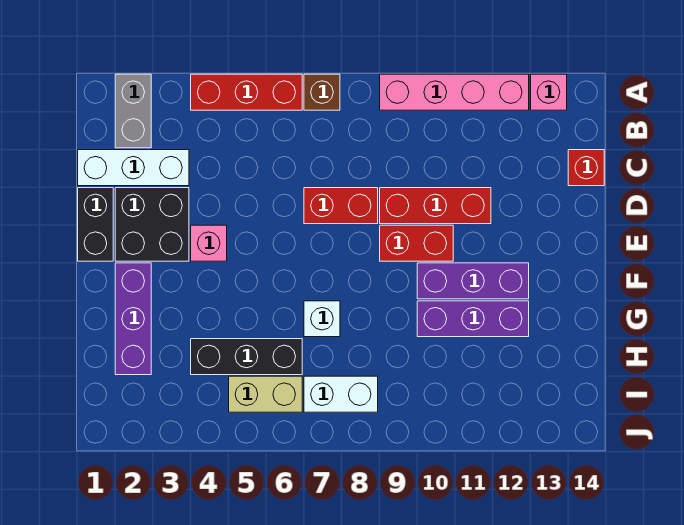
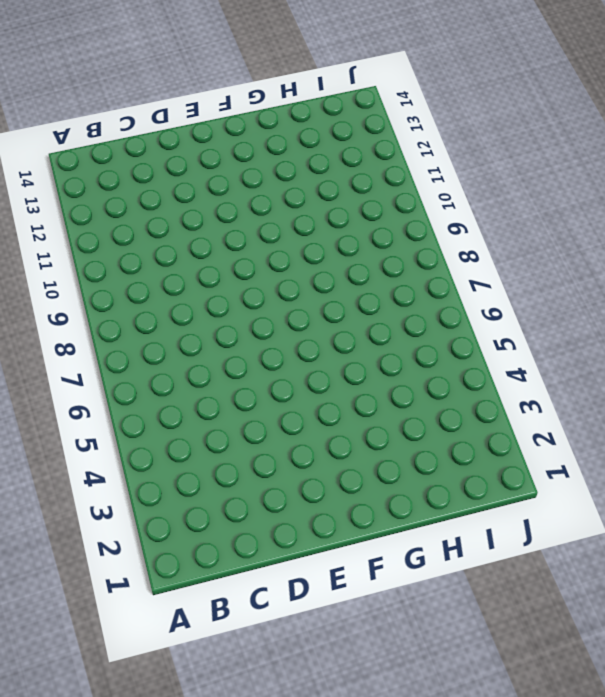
none -> grey 1x2 brick [115,74,151,148]
none -> red 1x3 brick [191,74,302,110]
none -> brown 1x1 brick [304,74,340,110]

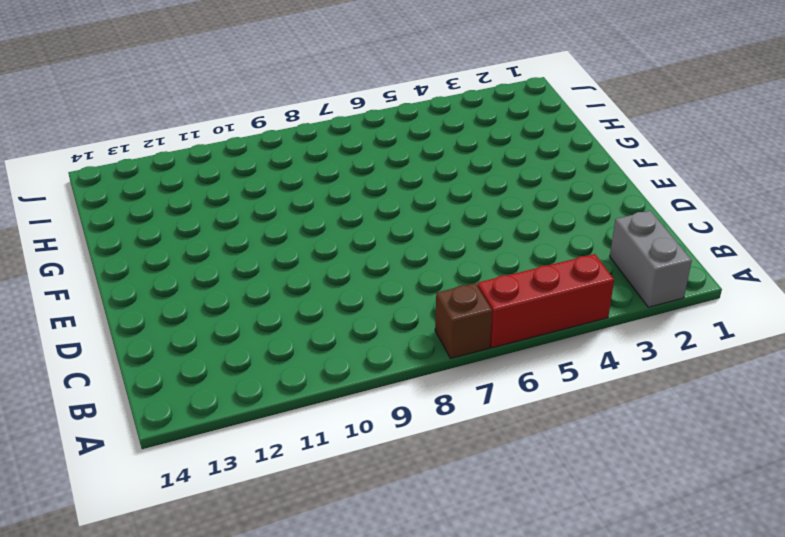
none -> pink 1x4 brick [380,74,529,110]
none -> pink 1x1 brick [531,74,567,110]
none -> white 1x3 brick [78,150,189,186]

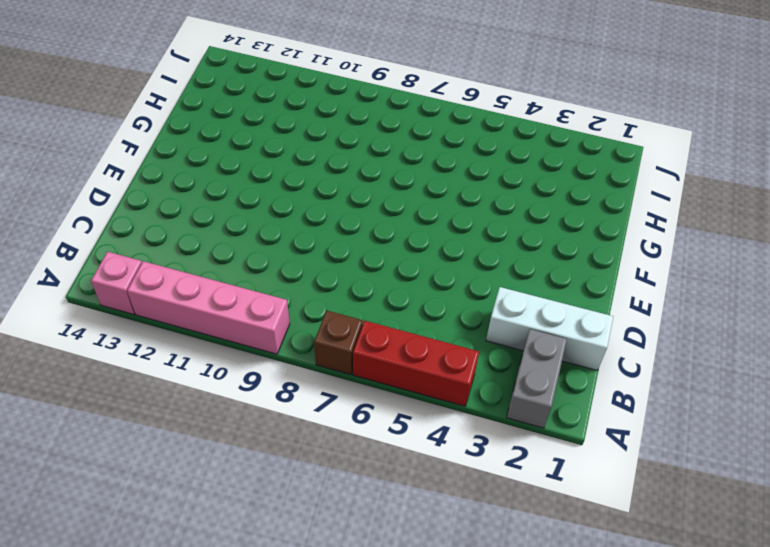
none -> red 1x1 brick [568,150,604,186]
none -> black 1x2 brick [78,188,113,261]
none -> black 2x2 brick [115,188,189,261]

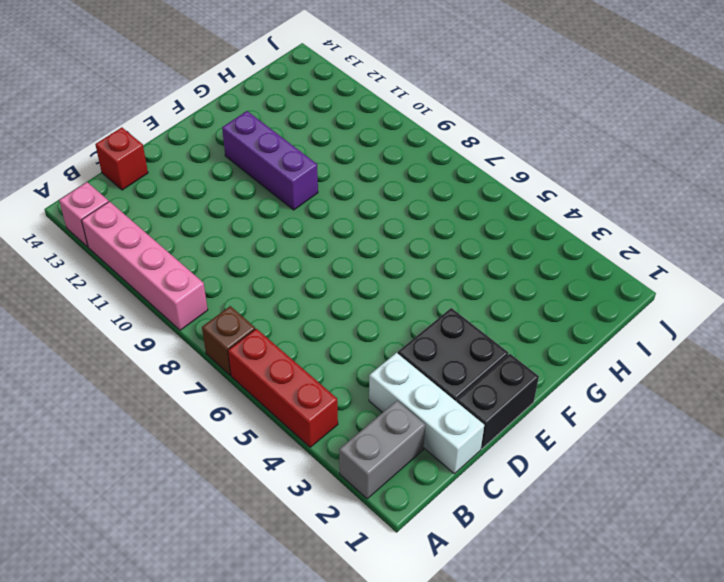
none -> red 1x2 brick [304,188,378,224]
none -> red 1x3 brick [380,188,491,224]
none -> pink 1x1 brick [191,225,227,261]

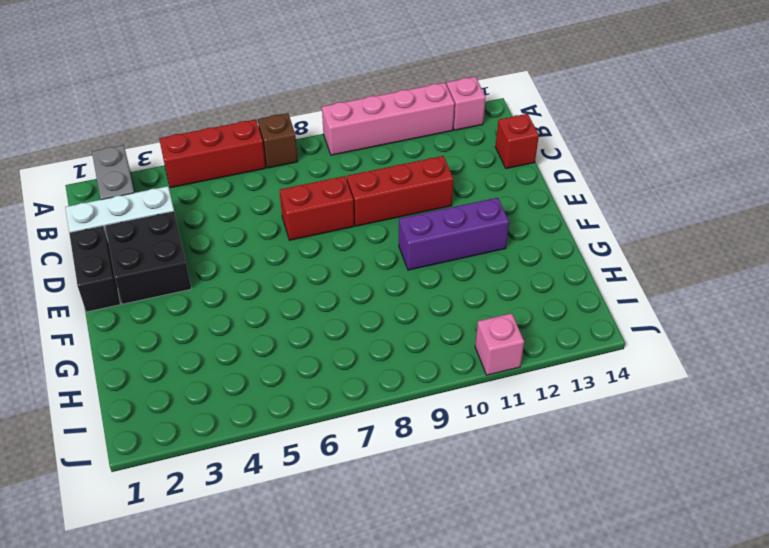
pink 1x1 brick [475,313,524,375] -> pink 1x1 brick moved to [191,225,227,261]
none -> red 1x2 brick [380,225,453,261]
none -> purple 1x3 brick [115,263,151,375]
none -> white 1x1 brick [304,301,340,337]

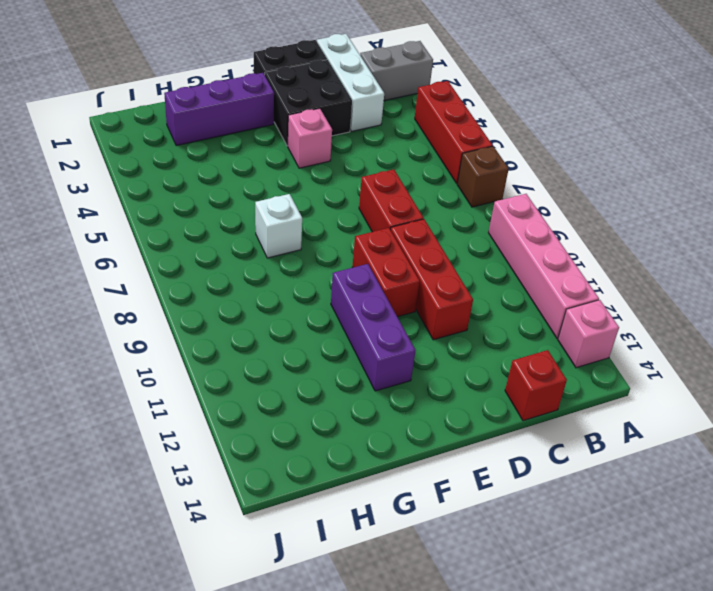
none -> purple 1x3 brick [417,301,529,337]
none -> black 1x3 brick [191,339,302,375]
none -> tan 1x2 brick [229,376,302,412]

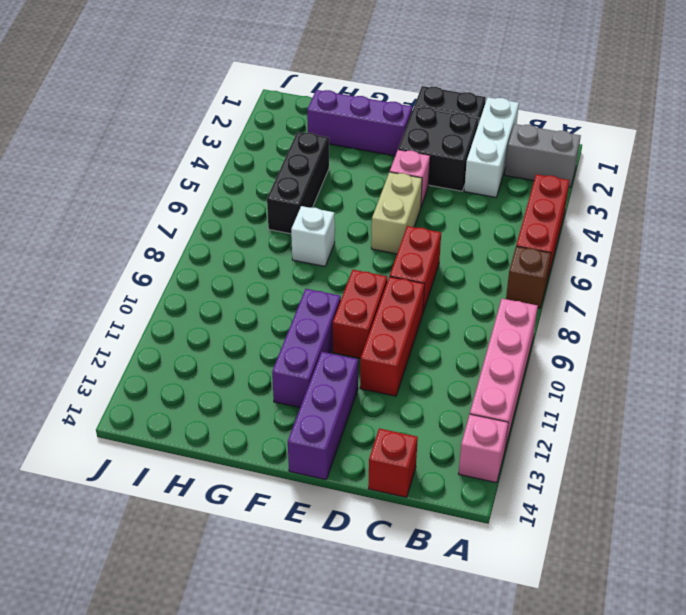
tan 1x2 brick [371,172,422,254] -> tan 1x2 brick moved to [229,376,302,412]
purple 1x3 brick [288,352,358,480] -> purple 1x3 brick moved to [417,301,529,337]
none -> white 1x2 brick [304,376,378,412]

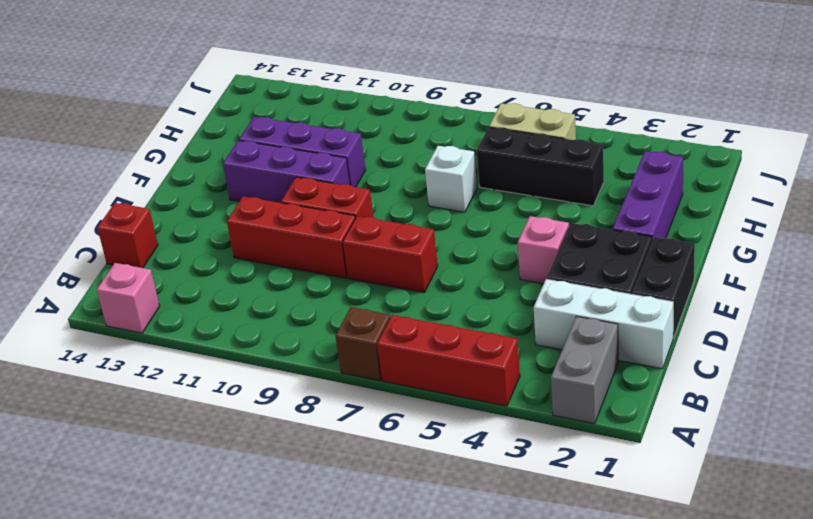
none -> pink 1x4 brick [380,74,529,110]
none -> white 1x2 brick [304,376,378,412]

